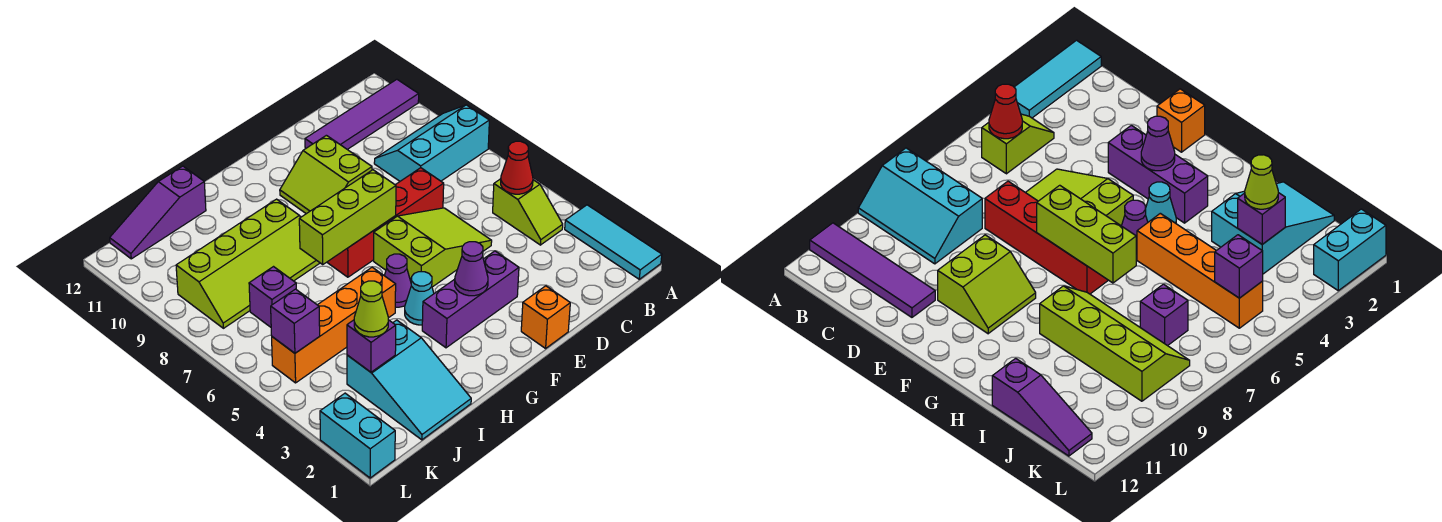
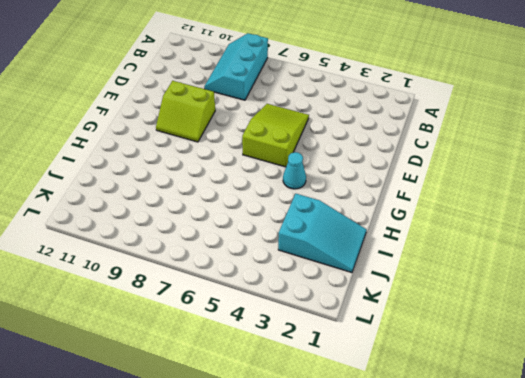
none -> cyan 1x3 tile [565,205,662,279]
none -> purple 1x4 tile [305,79,419,149]
none -> lime 1x2 slope [493,179,563,245]

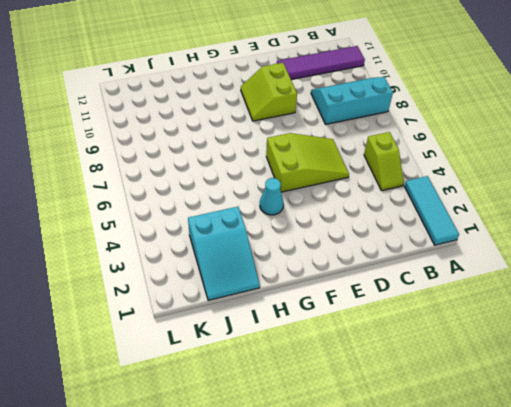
none -> red 1x4 brick [327,168,444,277]
none -> orange 1x1 brick [521,286,570,348]
none -> purple 1x3 brick [422,251,519,348]

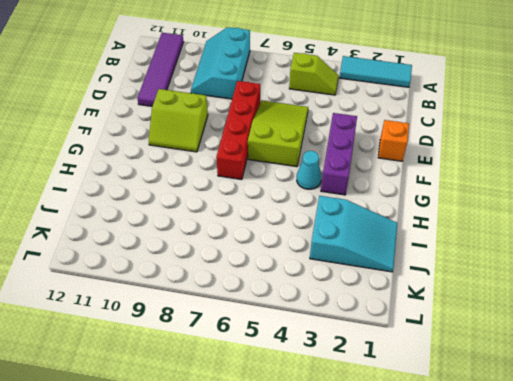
none -> purple 1x1 cone [384,254,411,307]
none -> orange 1x4 brick [272,267,396,383]
none -> lime 2x4 slope [176,199,320,328]

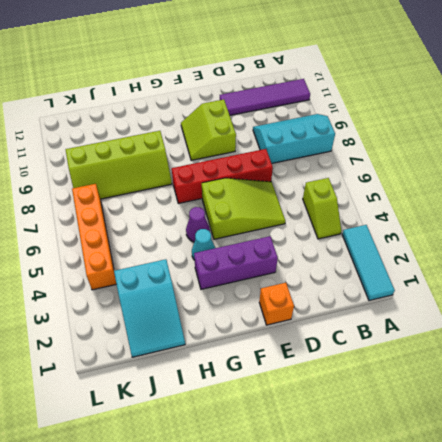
orange 1x4 brick [72,184,116,290] -> orange 1x4 brick turned to [272,267,396,383]
none -> purple 1x3 slope [110,166,206,259]
none -> purple 1x1 brick [249,267,296,327]
none -> cyan 1x2 brick [320,393,395,478]

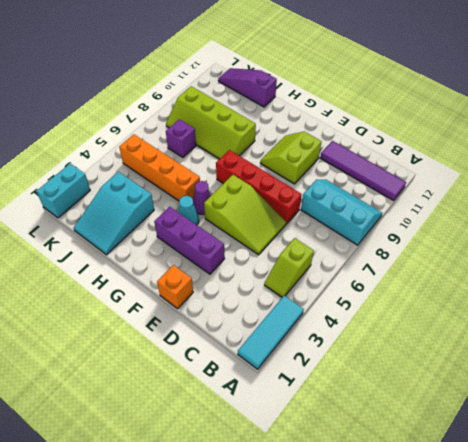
none -> red 1x1 cone [501,141,533,194]
none -> purple 1x1 cone [455,242,488,296]
none -> lime 1x3 brick [299,170,396,265]

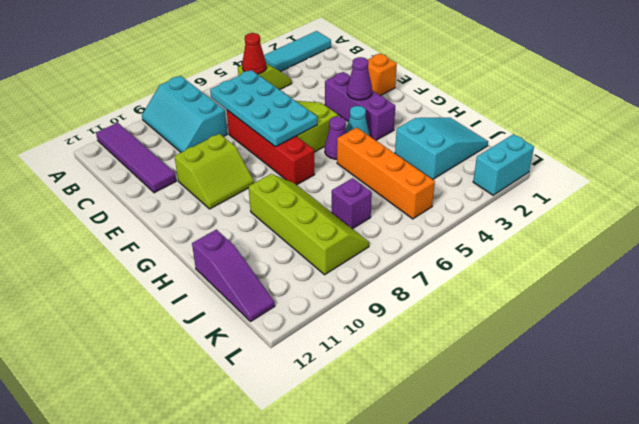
cyan 2x4 plate [210,70,317,147] -> lime 1x3 brick [299,170,396,265]
none -> purple 1x1 brick [347,320,396,372]
none -> purple 1x1 brick [271,289,320,353]
none -> lime 1x1 cone [354,281,388,337]

